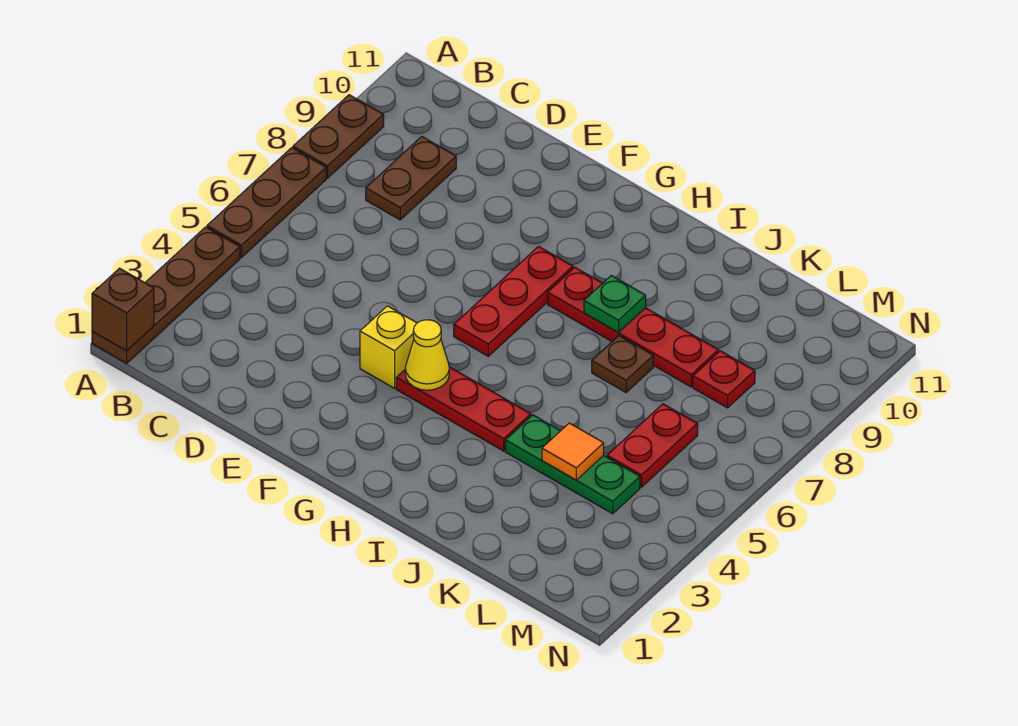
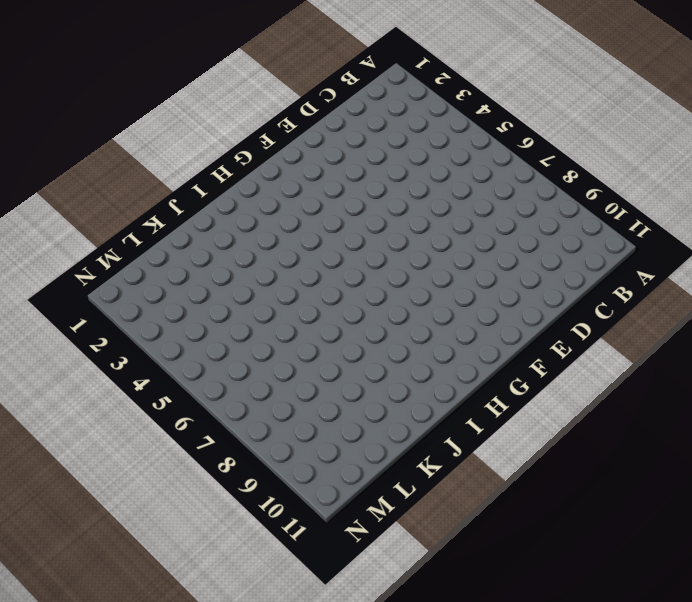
none -> brown 1x4 plate [92,227,240,363]
none -> brown 1x3 plate [207,148,326,258]
none -> brown 1x2 plate [293,95,384,178]

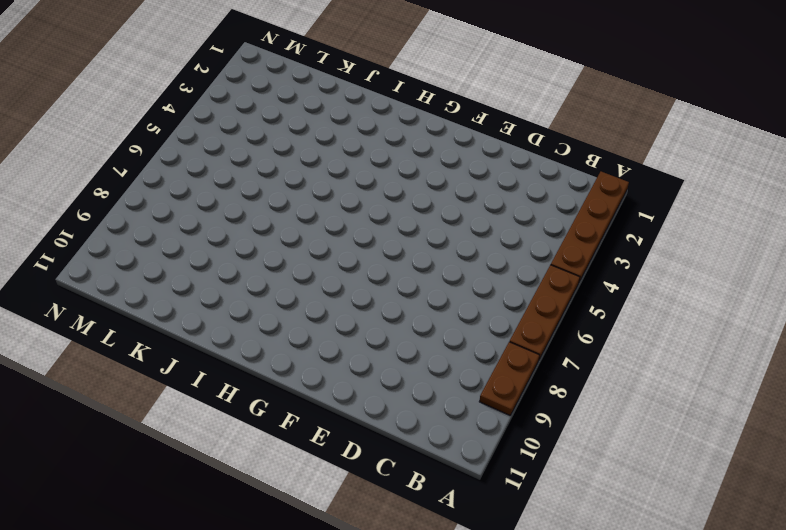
none -> brown 1x2 plate [366,136,456,220]
none -> yellow 1x1 brick [360,306,417,388]
none -> red 1x3 plate [396,367,531,451]

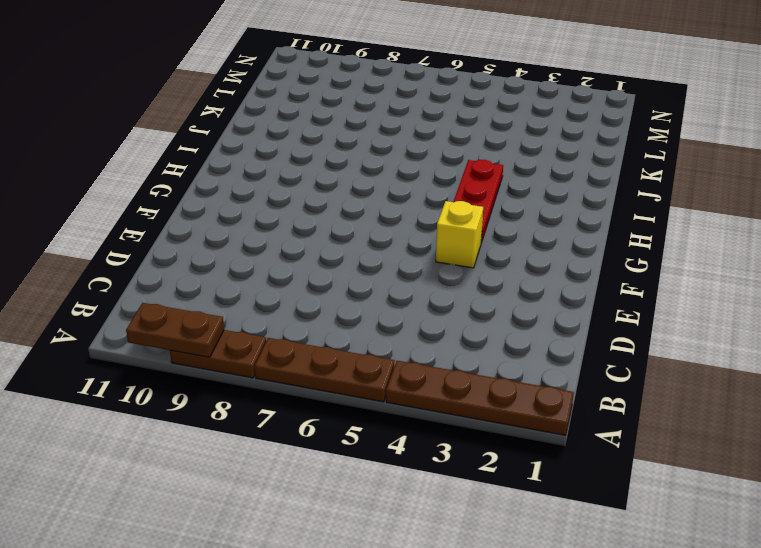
brown 1x2 plate [126,303,224,357] -> brown 1x2 plate moved to [366,136,456,220]
none -> red 1x3 plate [454,246,573,356]
none -> red 1x4 plate [548,267,719,387]
none -> green 1x3 plate [505,415,640,514]

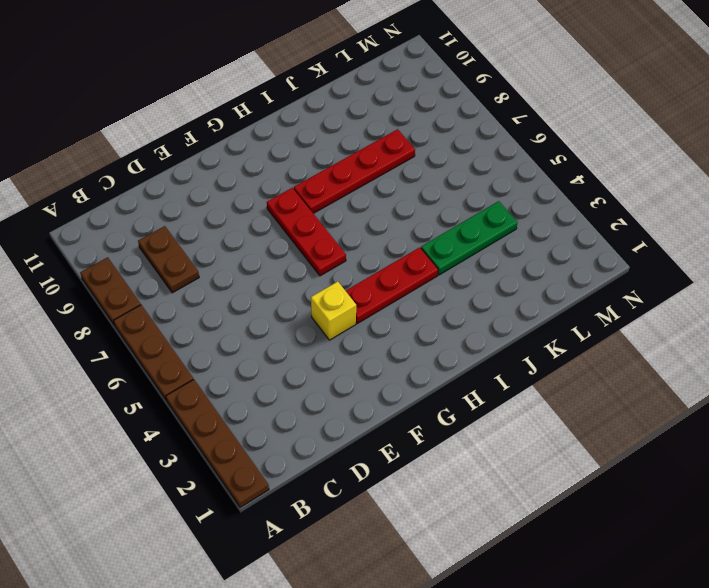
none -> brown 1x1 plate [592,336,653,392]
none -> red 1x2 plate [607,404,698,487]
none -> red 1x1 plate [693,351,755,408]

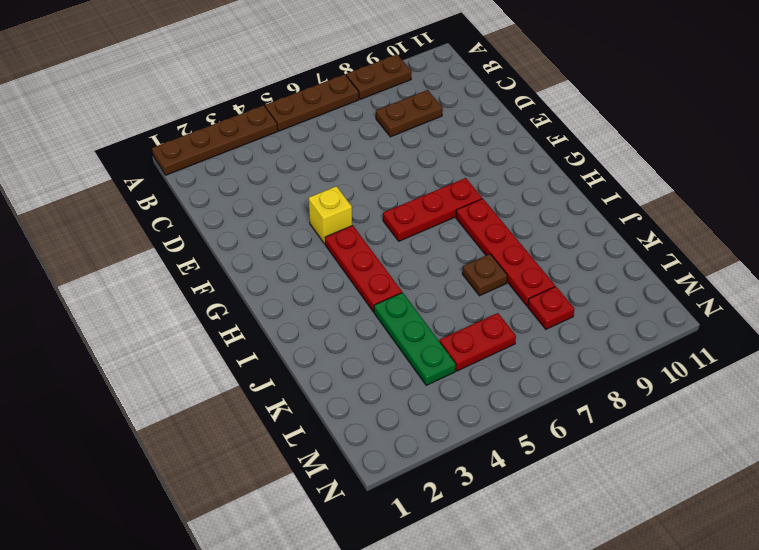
none -> brown 1x1 brick [92,268,154,351]
none -> yellow 1x1 cone [405,320,449,390]
none -> green 1x1 plate [584,276,646,333]

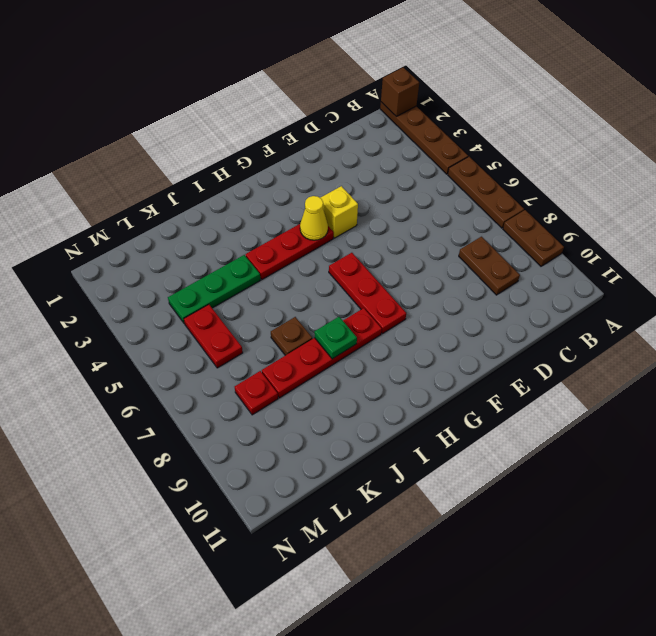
none -> orange 1x1 tile [542,423,604,480]

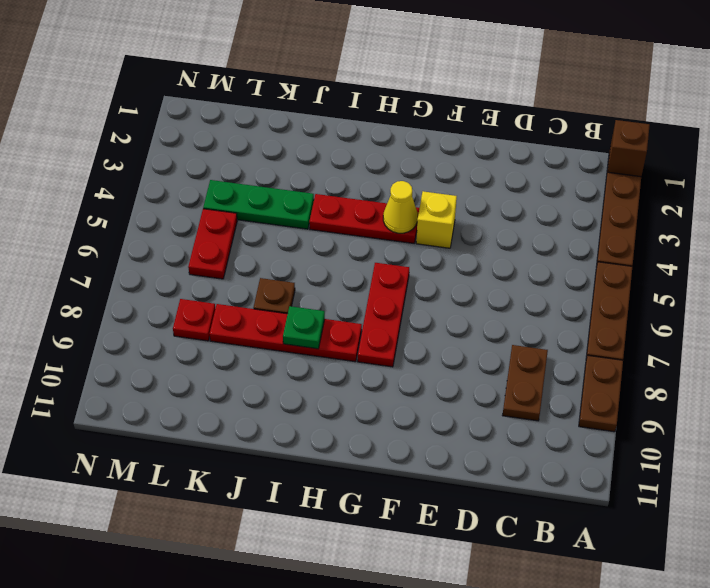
none -> orange 1x1 tile [542,423,604,480]

